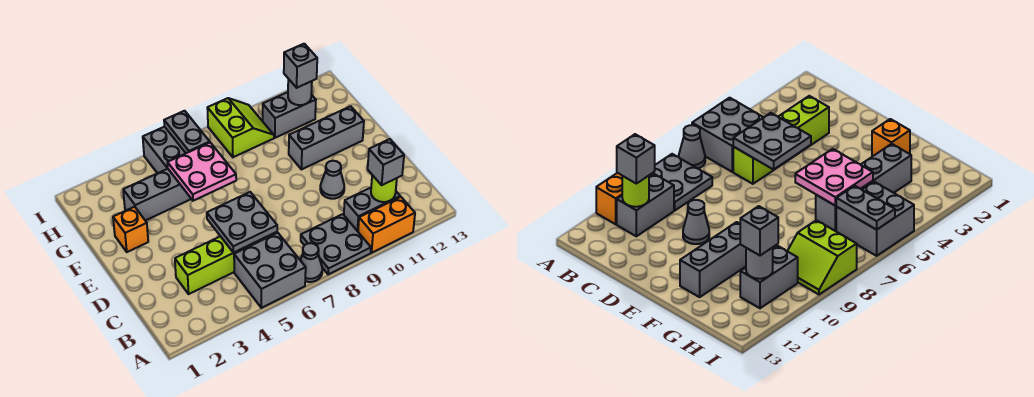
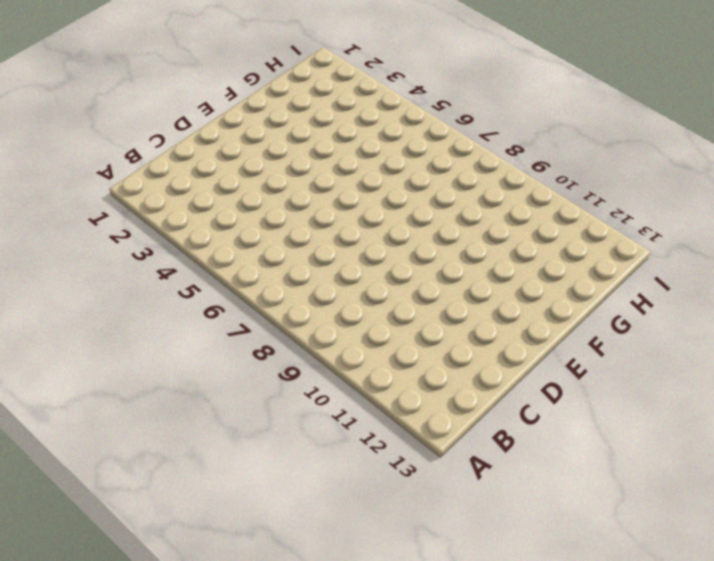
none -> grey 2x2 brick [234,233,306,308]
none -> grey 1x1 cone [300,243,322,282]
none -> grey 2x2 plate [301,214,371,275]

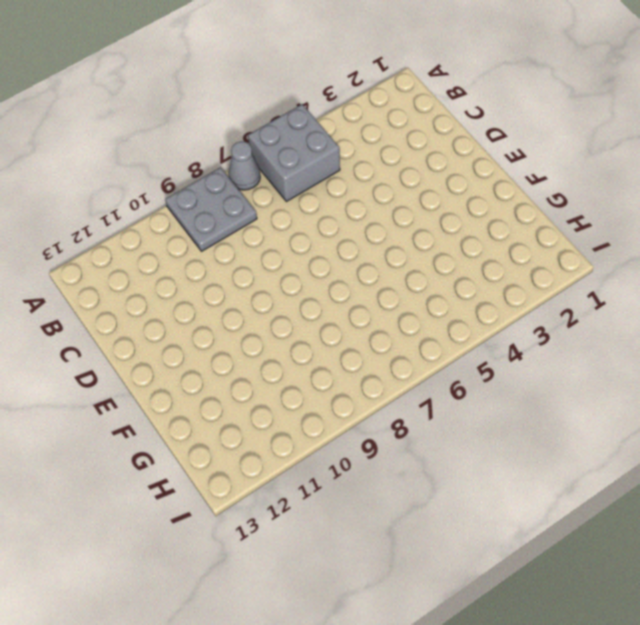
none -> orange 1x2 brick [358,197,415,253]
none -> grey 1x2 brick [344,188,400,231]
none -> lime 1x4 brick [175,232,277,294]

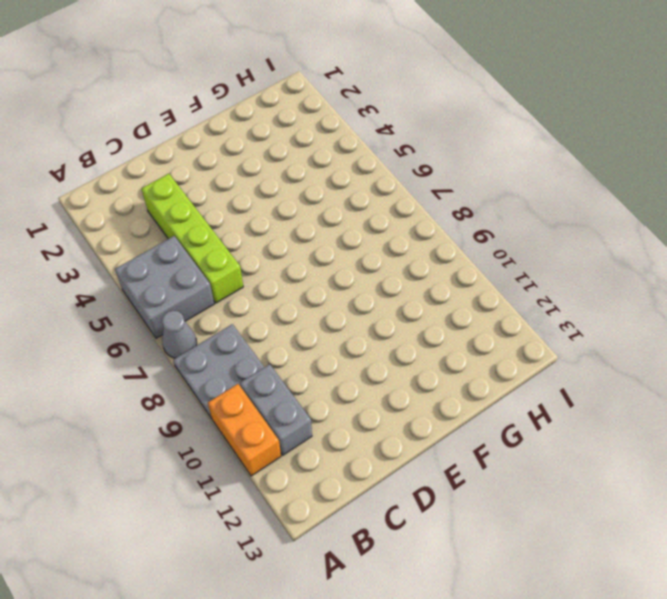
none -> grey 1x1 cone [320,161,344,199]
none -> orange 1x1 brick [113,207,148,252]
none -> grey 1x3 brick [289,106,364,169]

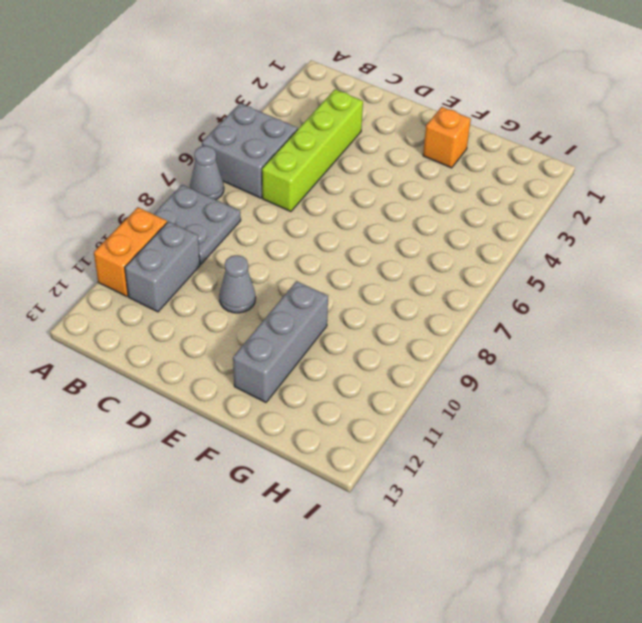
none -> grey 1x4 brick [123,169,191,221]
none -> grey 2x2 brick [143,127,186,173]
none -> lime 2x2 slope [207,98,274,157]

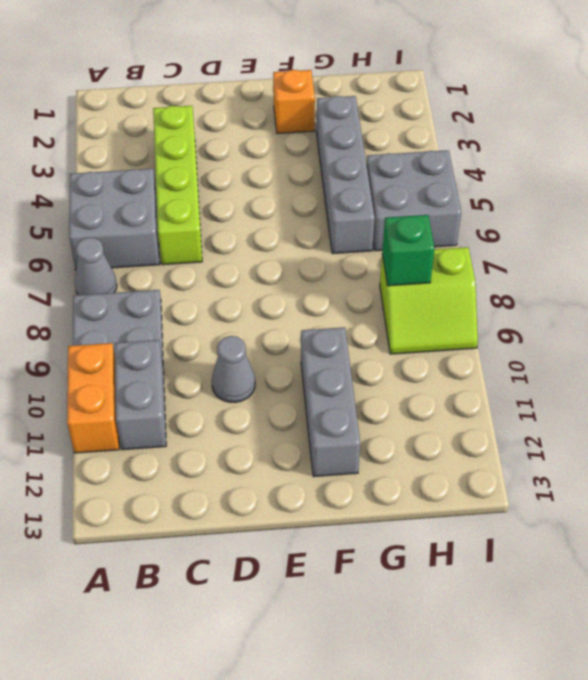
green 1x1 brick [382,215,435,286] -> none
none -> grey 1x2 brick [263,92,316,138]
none -> lime 1x1 round brick [371,175,397,202]
none -> grey 2x2 plate [207,192,277,253]

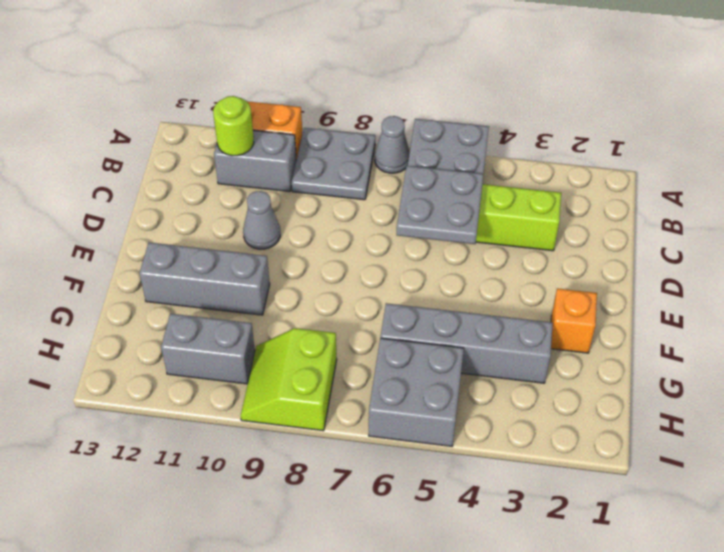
none -> pink 2x2 plate [167,143,236,201]
none -> grey 1x2 plate [164,111,210,153]
none -> grey 1x1 round brick [288,79,312,105]

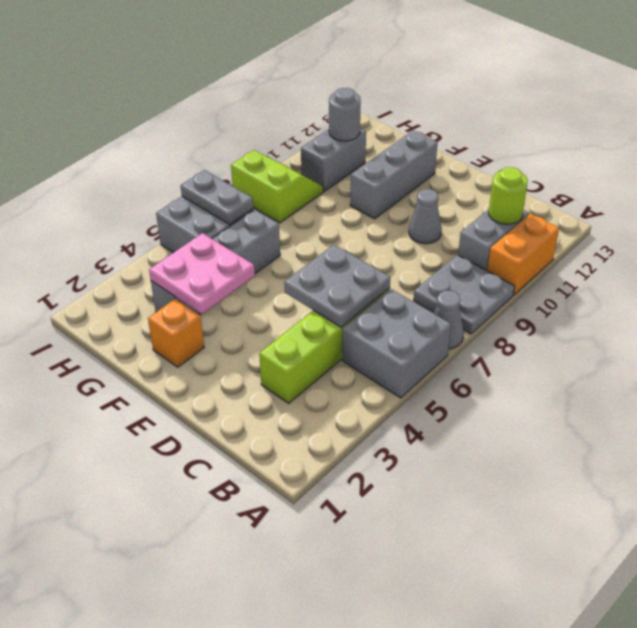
pink 2x2 plate [149,233,255,314] -> pink 2x2 plate moved to [167,143,236,201]
none -> grey 1x1 brick [368,139,404,185]
none -> grey 1x1 brick [284,44,317,88]

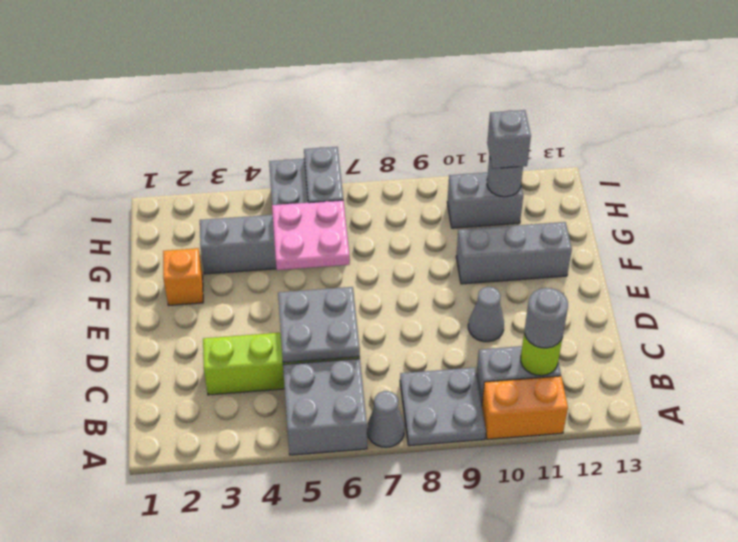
grey 1x1 round brick [525,288,568,348] -> grey 1x1 brick [368,139,404,185]
none -> lime 2x2 slope [207,98,274,157]

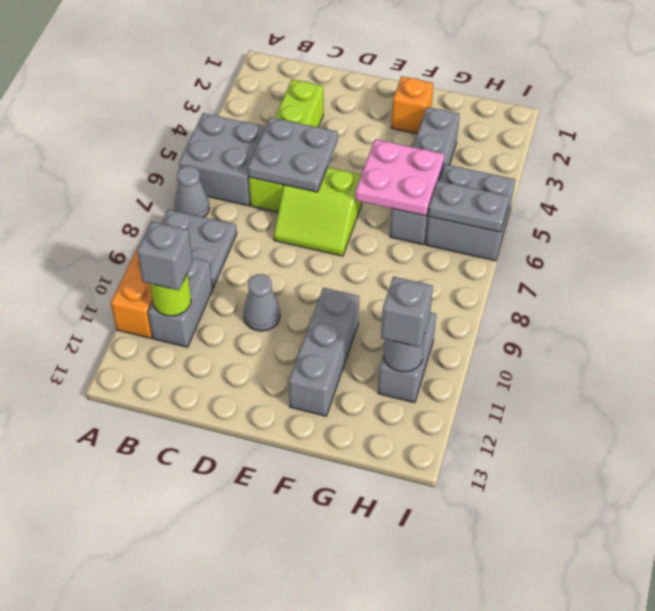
lime 2x2 slope [274,167,362,256] -> lime 2x2 slope moved to [207,98,274,157]

